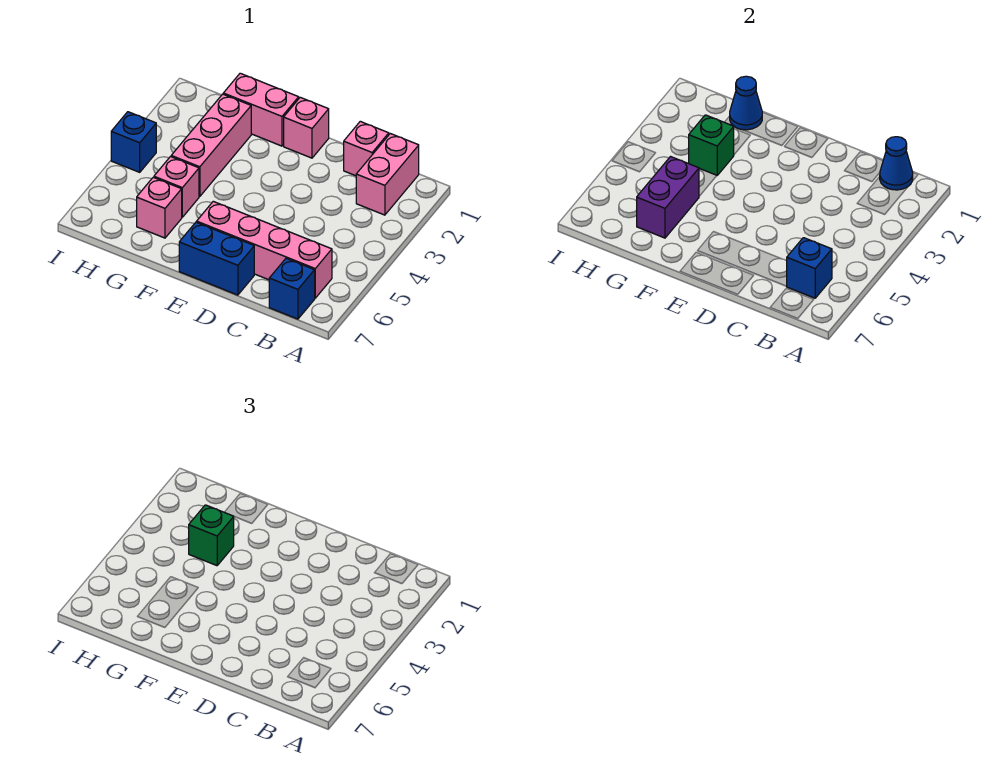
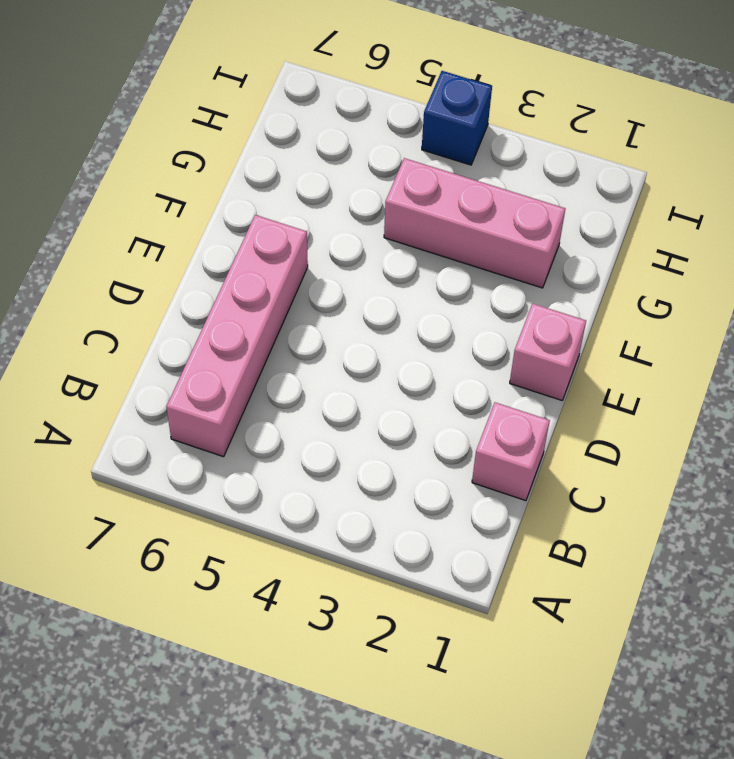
none -> pink 1x2 brick [356,134,419,215]
none -> blue 1x1 brick [269,258,315,319]
none -> blue 1x2 brick [179,222,254,295]

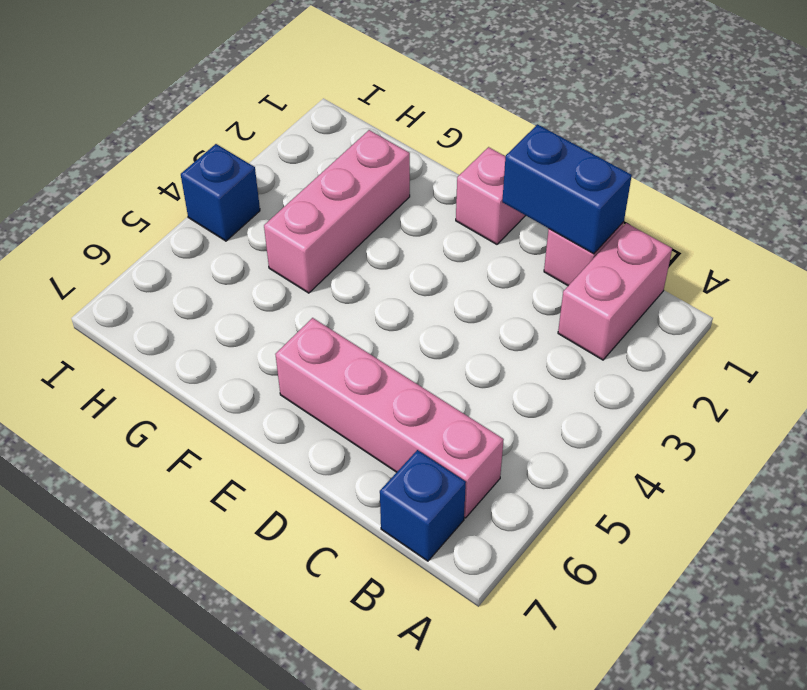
blue 1x2 brick [502,124,632,254] -> blue 1x2 brick moved to [179,222,254,295]
none -> pink 1x2 brick [223,73,299,146]
none -> pink 1x1 brick [154,157,199,217]
none -> pink 1x1 brick [137,177,182,238]

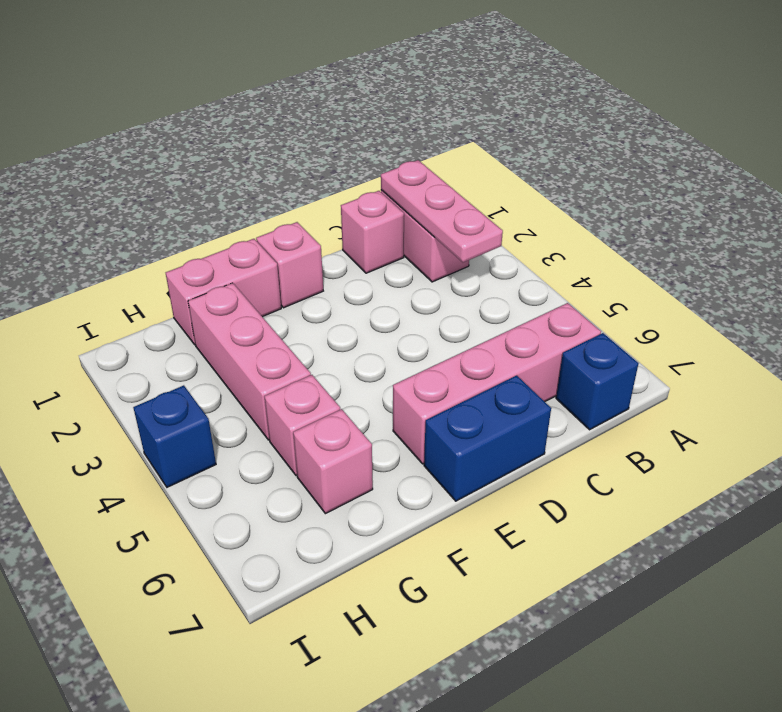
pink 1x3 plate [381,160,503,262] -> blue 1x1 cone [880,137,913,190]
none -> blue 1x1 brick [787,238,832,298]
none -> blue 1x1 cone [730,76,762,130]
none -> green 1x1 brick [689,115,734,175]

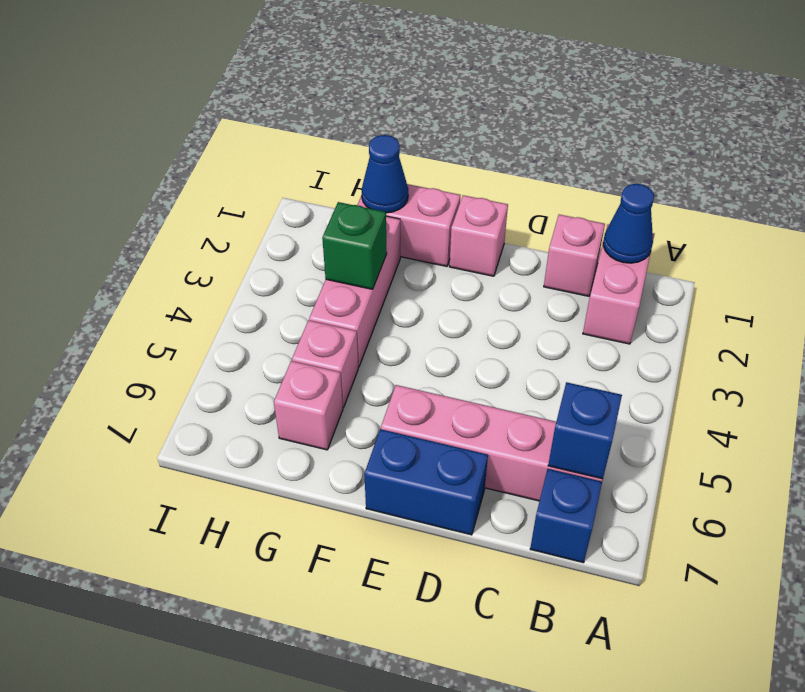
none -> blue 1x1 brick [111,112,156,172]
none -> purple 1x2 brick [637,157,699,238]
none -> green 1x1 brick [189,505,234,566]

